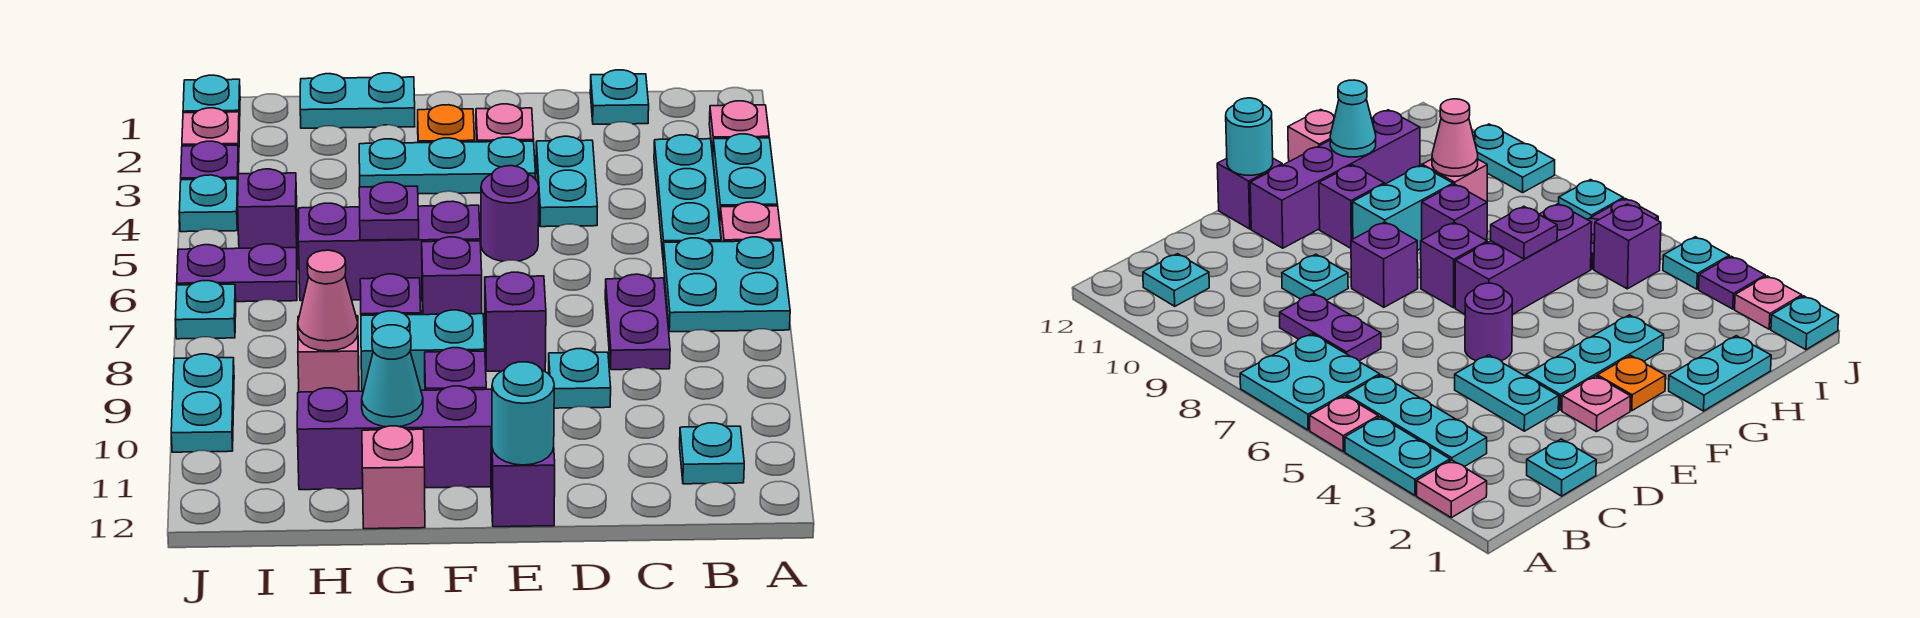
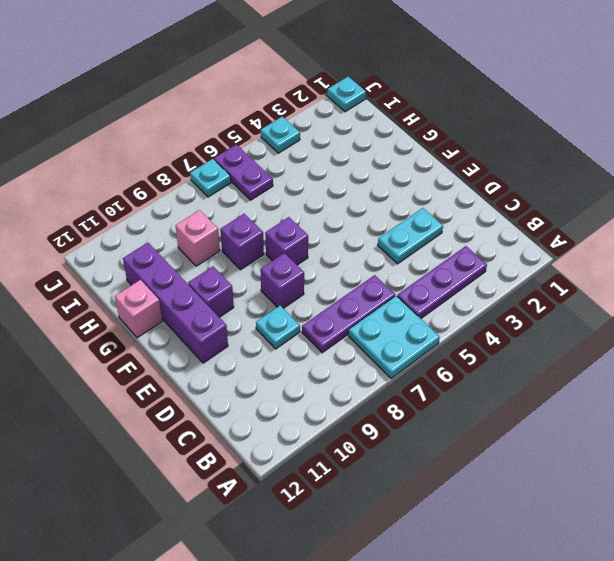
purple 1x3 plate [397,246,487,318] -> cyan 1x3 plate [654,135,721,254]
purple 1x3 plate [302,275,395,353] -> purple 1x2 plate [605,274,670,370]
none -> pink 1x1 plate [709,101,769,154]
none -> cyan 1x2 plate [713,134,778,221]
none -> pink 1x1 plate [720,202,782,242]
none -> cyan 1x1 plate [680,423,744,484]

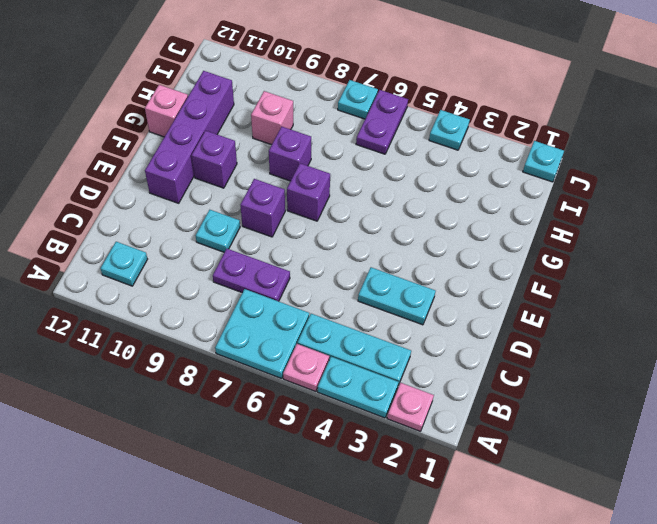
none -> cyan 1x1 plate [590,70,649,124]
none -> pink 1x1 plate [476,104,534,142]
none -> cyan 1x3 plate [359,137,535,194]
none -> purple 1x1 round brick [481,166,539,261]

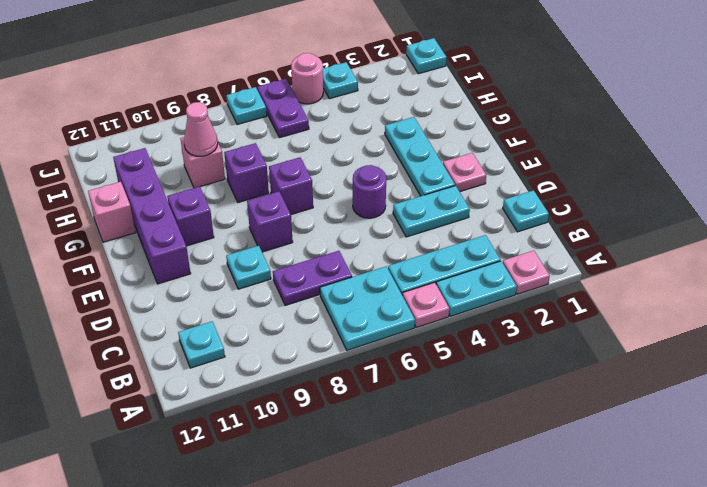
pink 1x1 round brick [291,53,323,104] -> none
none -> purple 1x1 brick [491,429,555,527]
none -> orange 1x1 plate [418,105,475,143]
none -> purple 1x3 brick [298,201,480,301]
none -> cyan 1x2 brick [361,310,485,391]

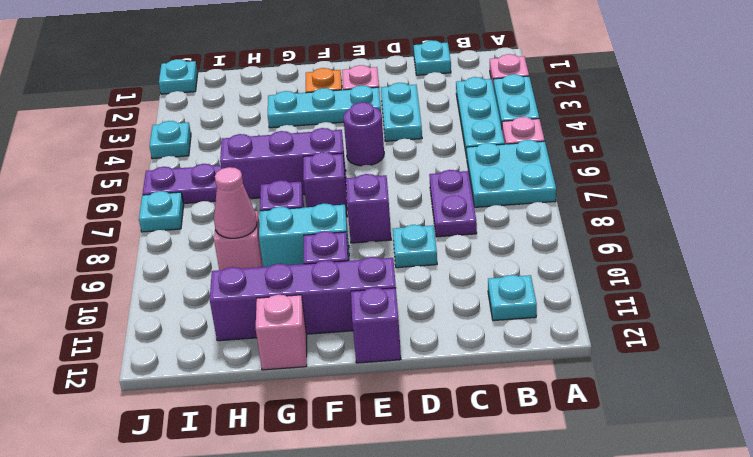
none -> cyan 1x2 plate [300,73,415,128]
none -> purple 1x1 brick [238,169,297,248]
none -> pink 1x1 plate [182,108,240,155]
none -> purple 1x1 plate [181,141,239,181]

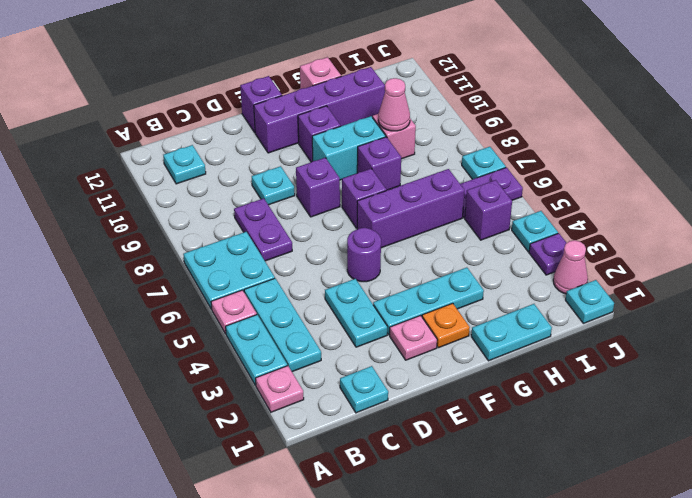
pink 1x1 cone [553,240,588,294] -> pink 1x1 plate [182,108,240,155]
none -> cyan 1x2 plate [171,354,234,452]
none -> cyan 1x1 round brick [492,362,554,465]
none -> purple 1x1 plate [359,182,419,240]
none -> cyan 1x1 cone [362,325,423,427]

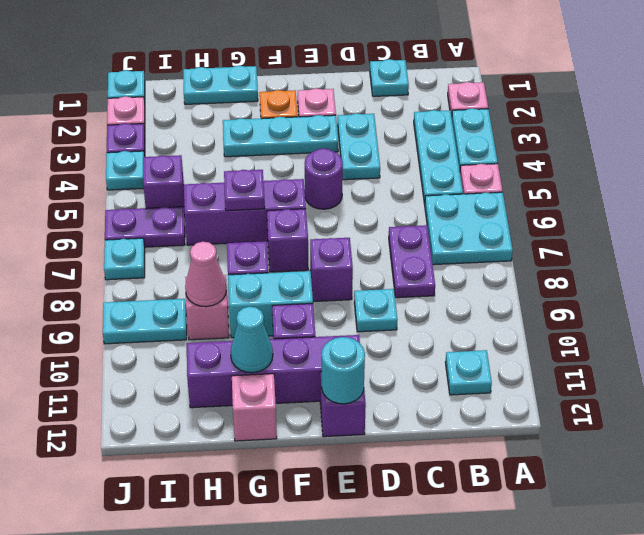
cyan 1x2 plate [103,299,187,344] -> cyan 1x2 plate turned to [171,354,234,452]

